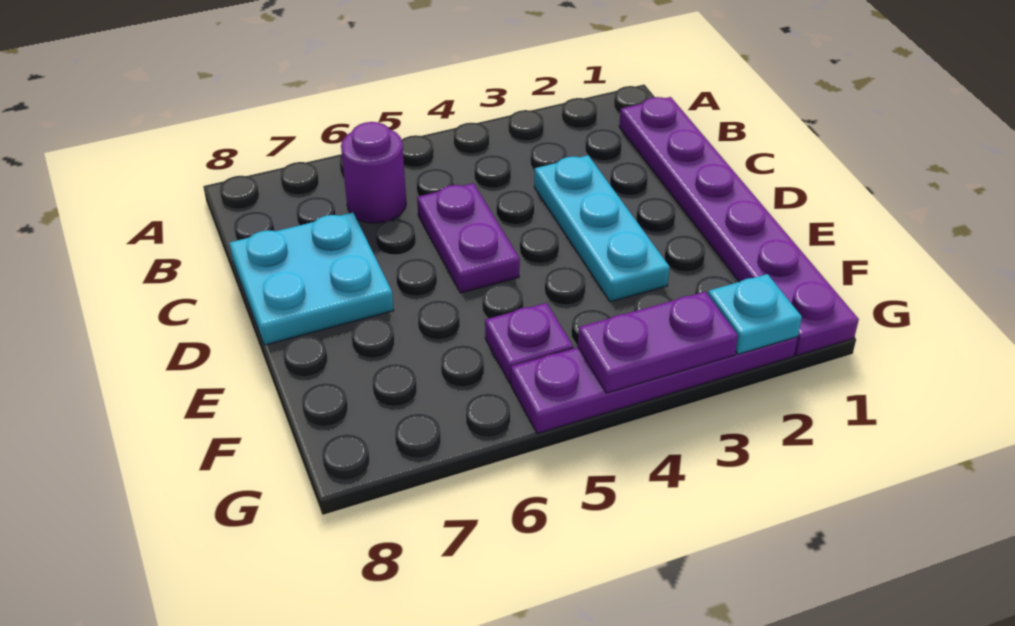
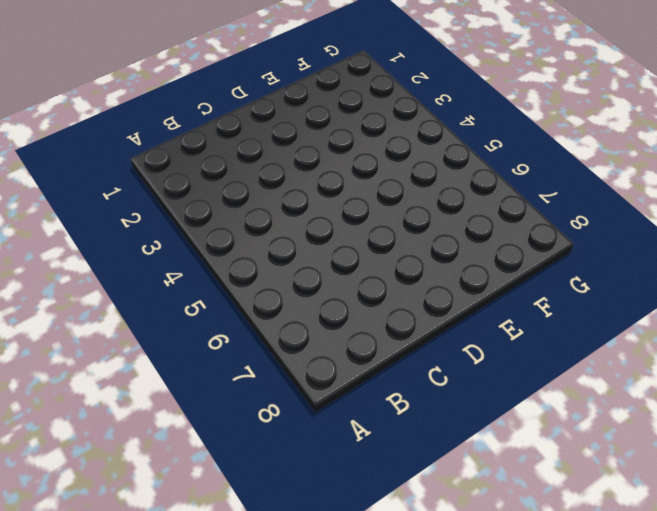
none -> purple 1x6 plate [619,97,859,356]
none -> purple 1x1 round brick [341,122,406,223]

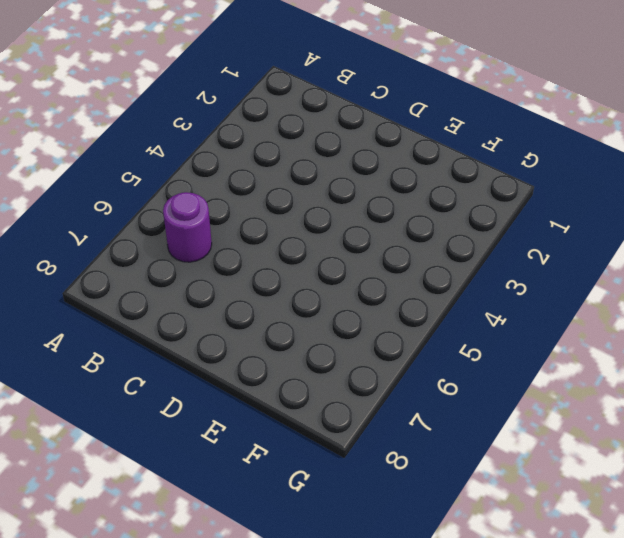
none -> purple 1x6 plate [619,97,859,356]
none -> cyan 1x3 plate [534,155,670,302]

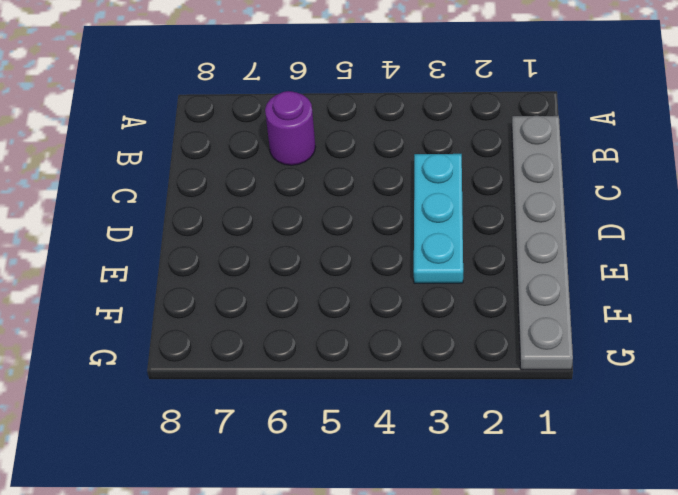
grey 1x6 plate [512,116,573,370] -> purple 1x6 plate [619,97,859,356]
none -> purple 1x2 plate [417,183,520,293]
none -> cyan 2x2 plate [230,213,394,345]

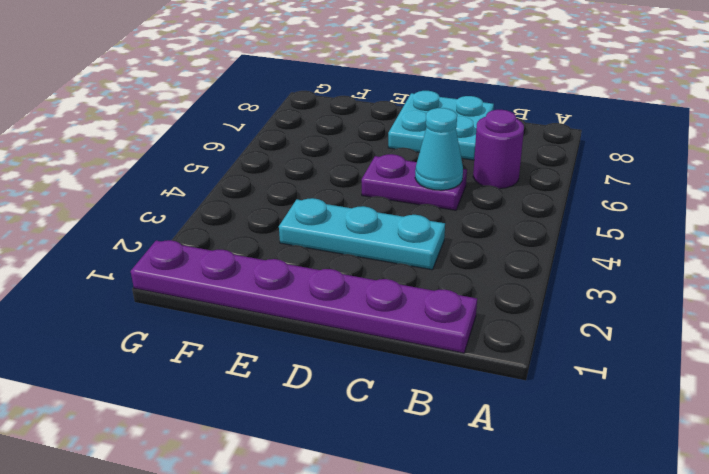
cyan 1x1 cone [415,108,463,190] -> none
none -> purple 1x1 plate [485,303,573,383]
none -> purple 1x4 plate [511,337,798,434]

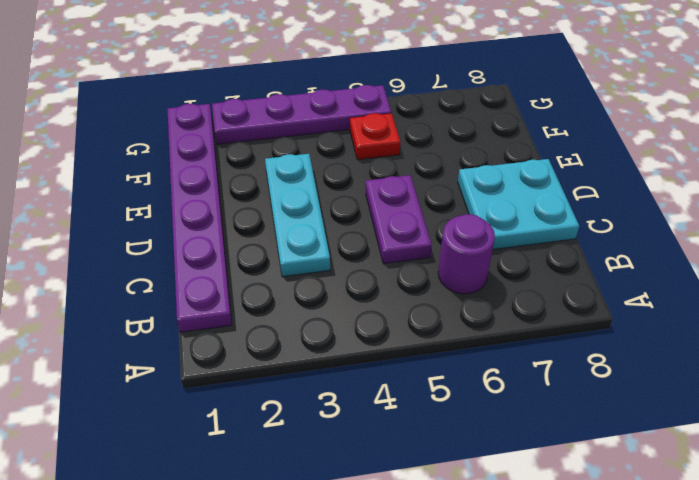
red 1x1 plate [350,113,400,160] -> purple 1x1 plate [485,303,573,383]
none -> cyan 1x1 plate [708,274,802,354]
none -> purple 1x2 plate [578,292,738,393]

